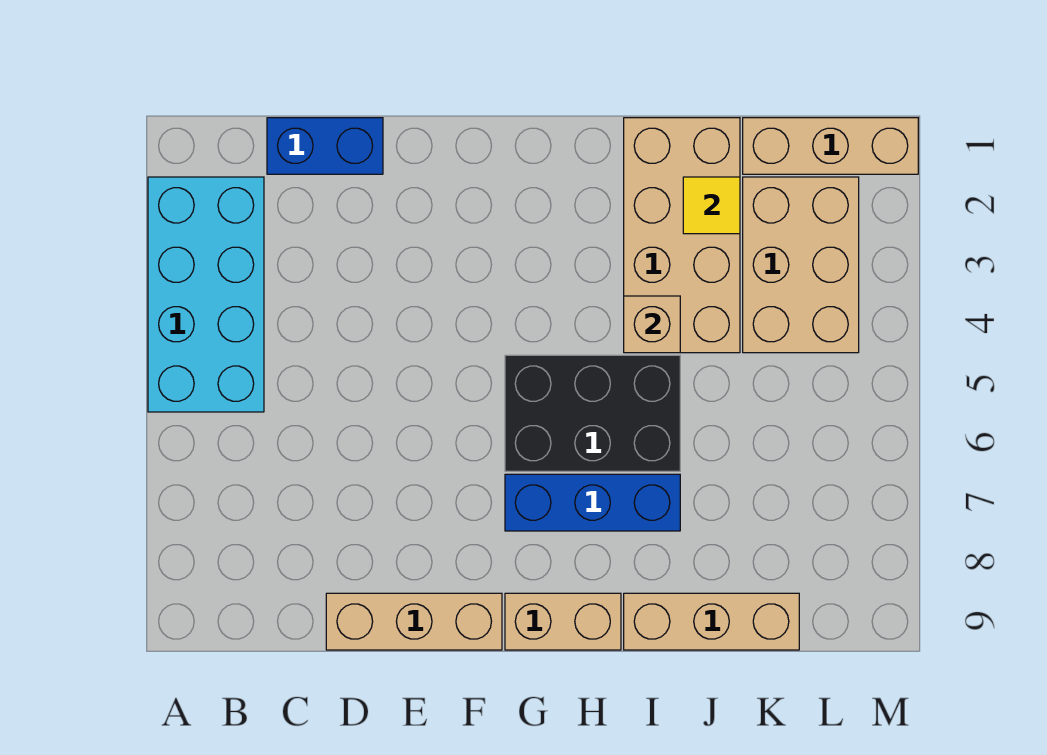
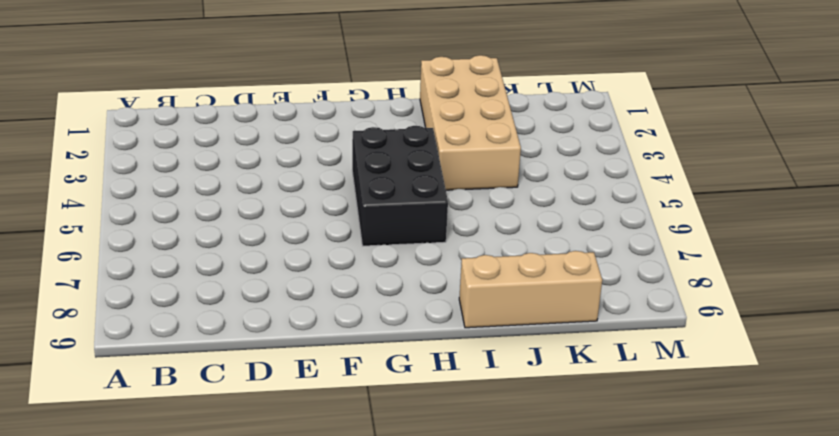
black 2x3 brick [352,126,448,246] -> black 2x3 brick turned to [505,355,680,471]
none -> cyan 2x4 brick [148,177,264,412]
none -> blue 1x2 brick [267,118,383,174]
none -> tan 1x3 brick [326,593,502,650]

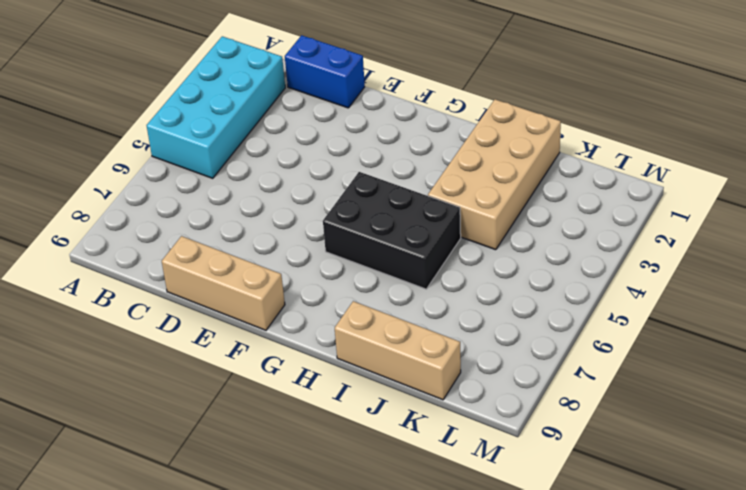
none -> blue 1x3 brick [505,474,680,531]
none -> tan 1x2 brick [505,593,621,650]
none -> tan 1x3 brick [743,118,918,174]

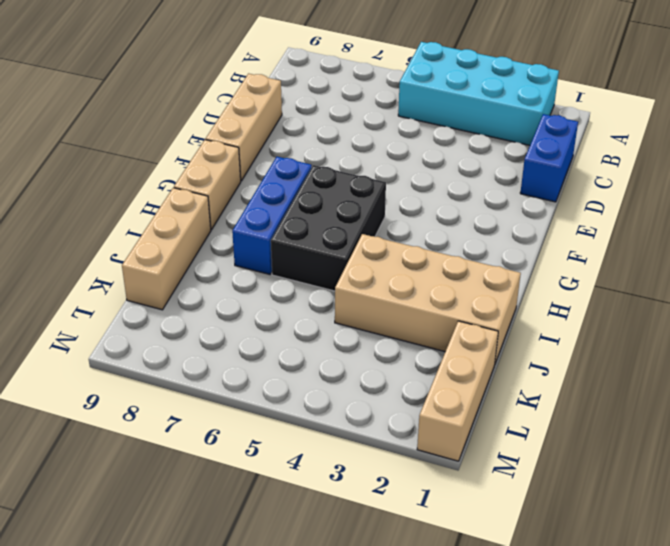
none -> tan 2x3 brick [743,177,859,353]
none -> tan 1x1 brick [624,296,680,353]
none -> yellow 1x1 tile [683,177,740,234]

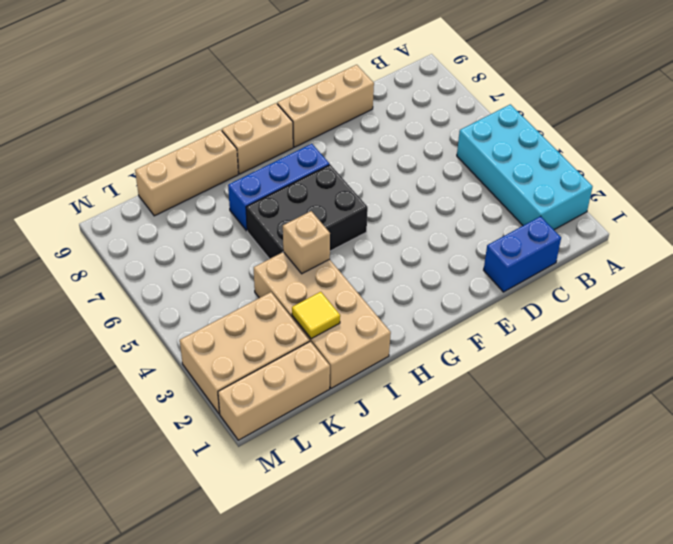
tan 2x3 brick [180,292,310,414] -> tan 2x3 brick turned to [743,177,859,353]

